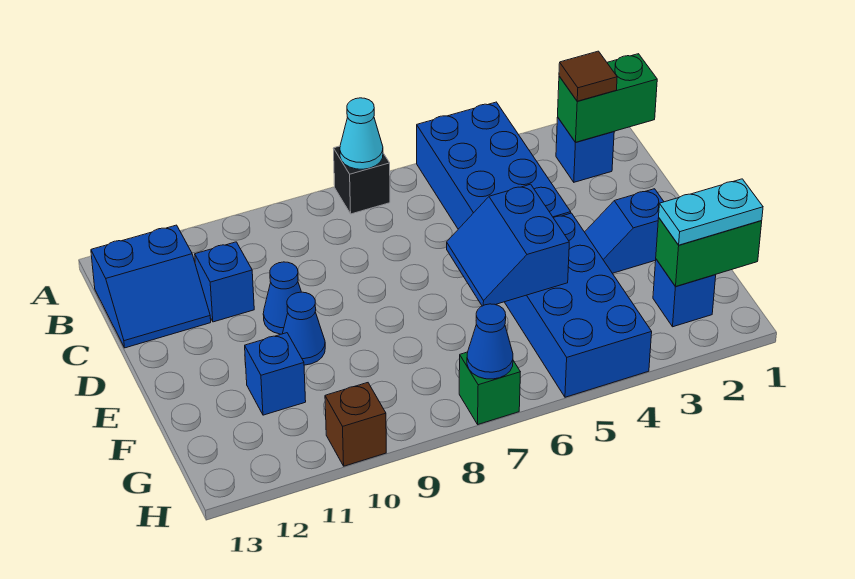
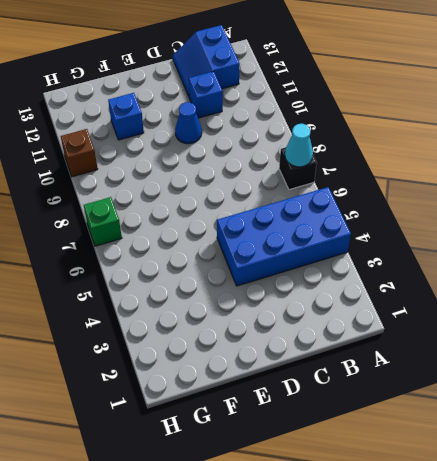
none -> blue 1x1 brick [556,117,614,182]
none -> blue 1x2 slope [585,189,664,273]
none -> blue 2x4 brick [505,213,652,397]

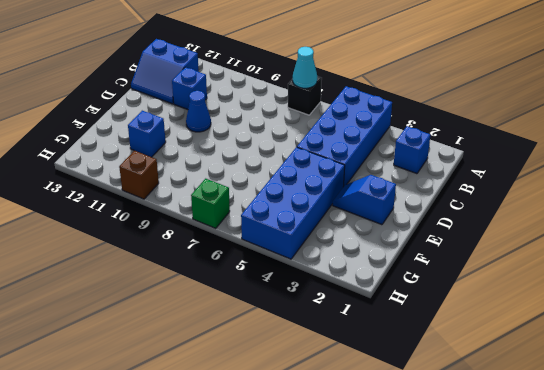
none -> blue 1x1 cone [282,292,325,365]
none -> blue 1x1 brick [653,259,716,327]
none -> green 1x2 brick [558,54,657,142]

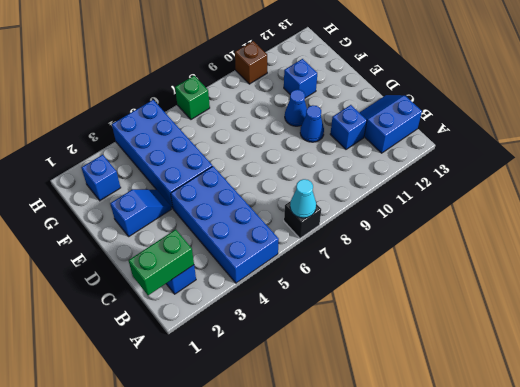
none -> blue 2x2 slope [447,184,569,306]
none -> green 1x2 brick [656,218,762,286]
none -> blue 1x1 cone [467,304,513,379]

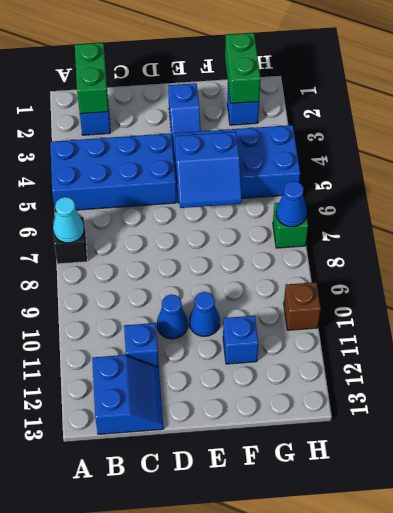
none -> brown 1x1 tile [559,51,617,101]
none -> cyan 1x2 plate [659,179,763,245]

